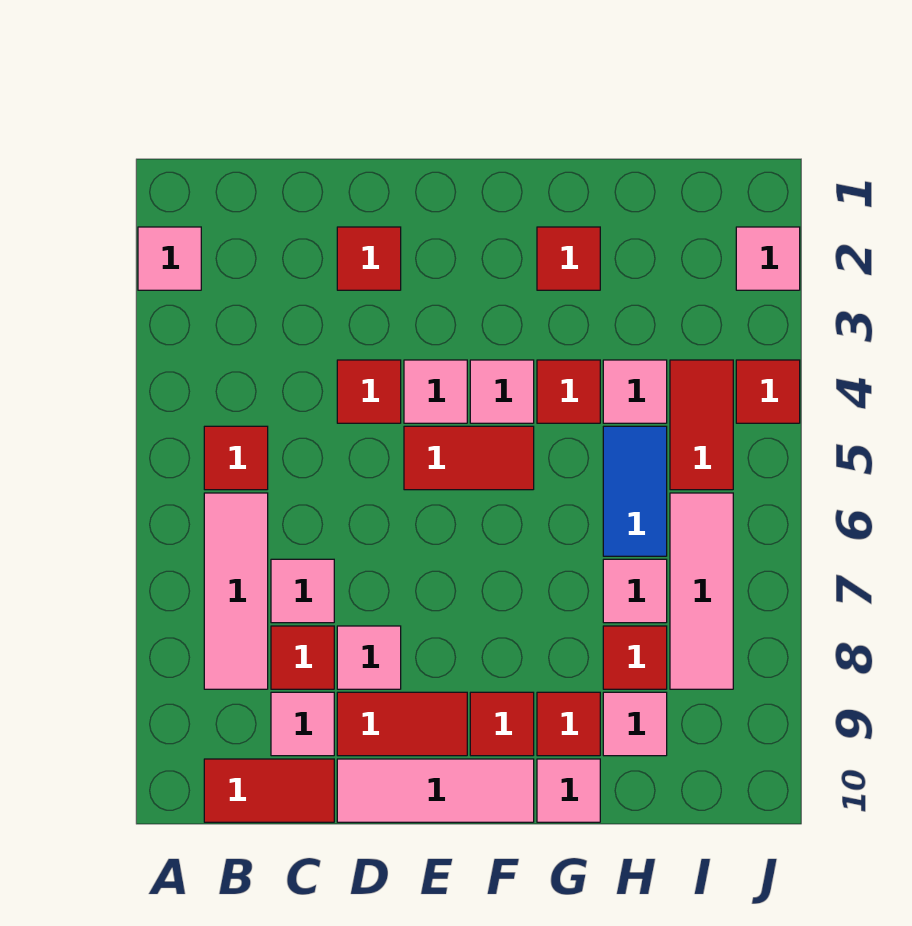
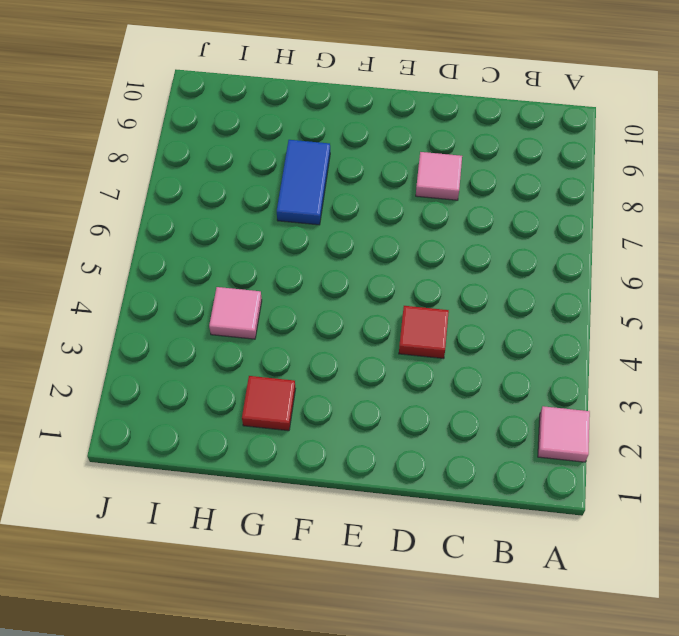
blue 1x2 tile [277,140,330,225] -> blue 1x2 tile moved to [603,426,667,556]
none -> red 1x1 tile [204,426,268,490]
none -> pink 1x3 tile [204,493,268,689]
none -> red 1x2 tile [204,759,334,822]

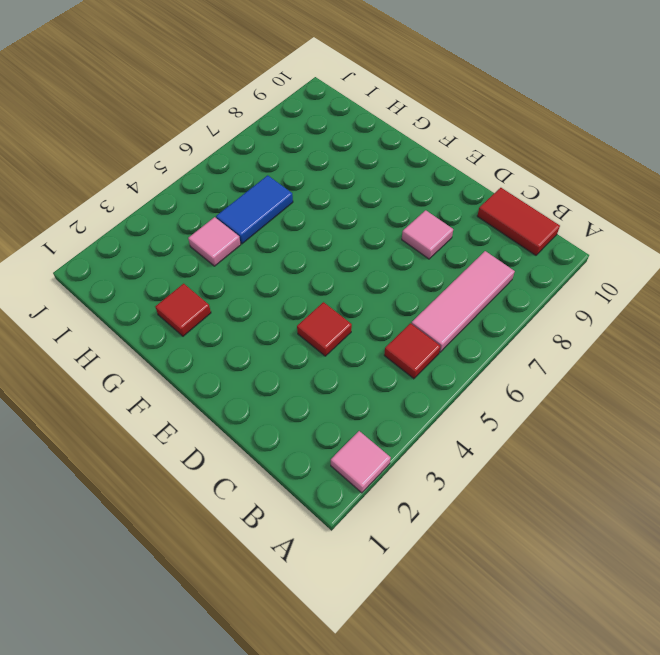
none -> pink 1x1 tile [271,559,334,623]
none -> red 1x1 tile [271,626,334,689]
none -> pink 1x1 tile [271,692,334,756]

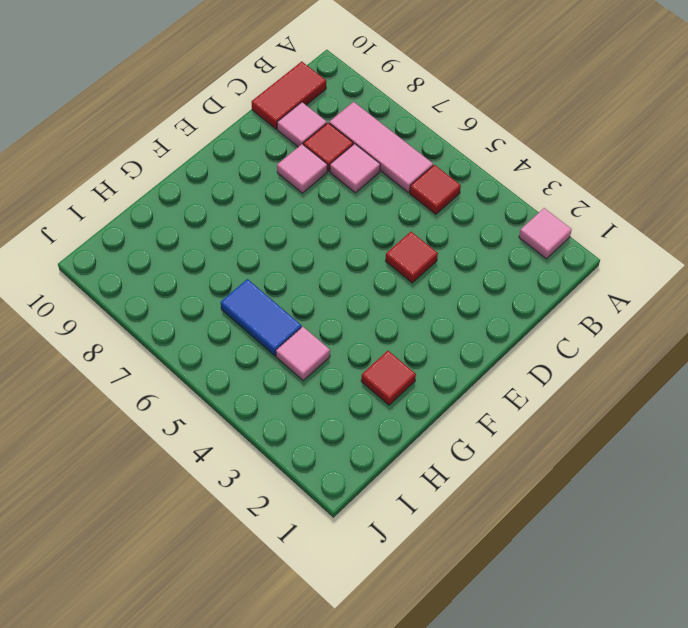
none -> red 1x1 tile [337,227,401,290]
none -> red 1x2 tile [337,692,467,756]
none -> pink 1x3 tile [337,759,534,822]

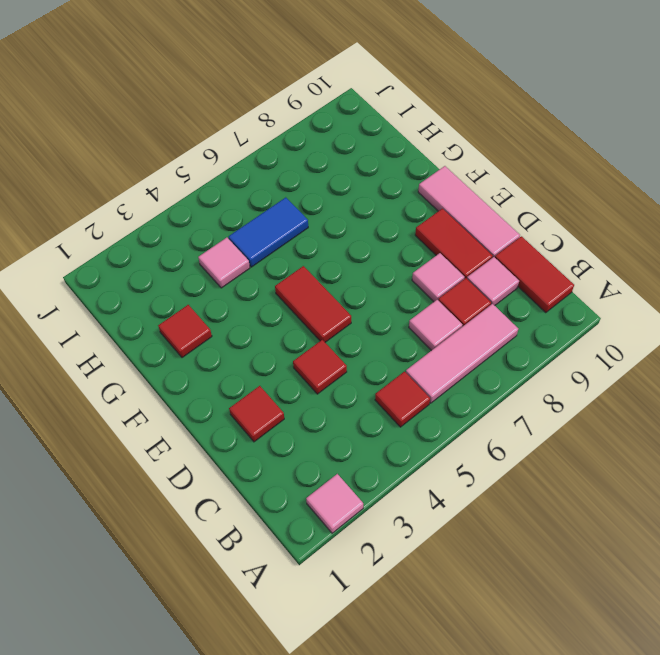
none -> pink 1x1 tile [404,360,467,423]
none -> pink 1x1 tile [470,360,534,423]
none -> red 1x1 tile [470,692,534,756]

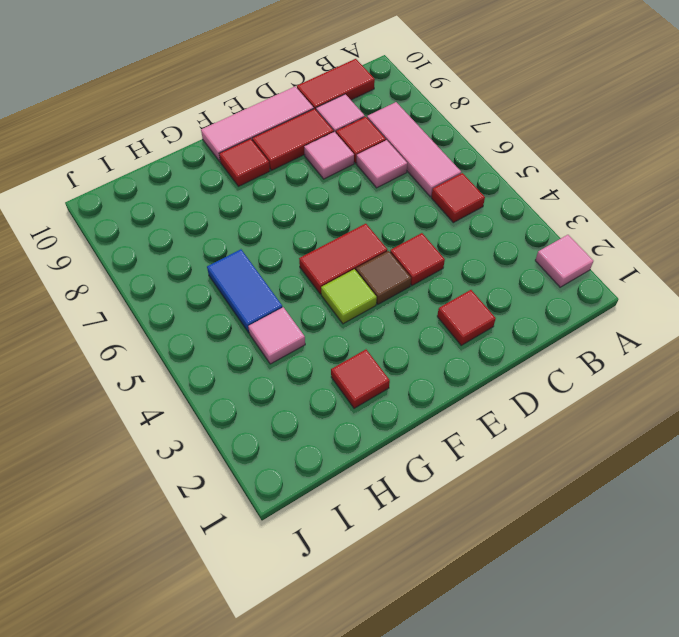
brown 1x1 tile [356,251,411,304] -> pink 1x1 tile [404,360,467,423]
lime 1x1 tile [321,269,377,324] -> pink 1x1 tile [470,360,534,423]
none -> red 1x1 tile [537,360,600,423]
none -> red 1x1 tile [537,692,600,756]
none -> pink 1x1 tile [537,759,600,822]

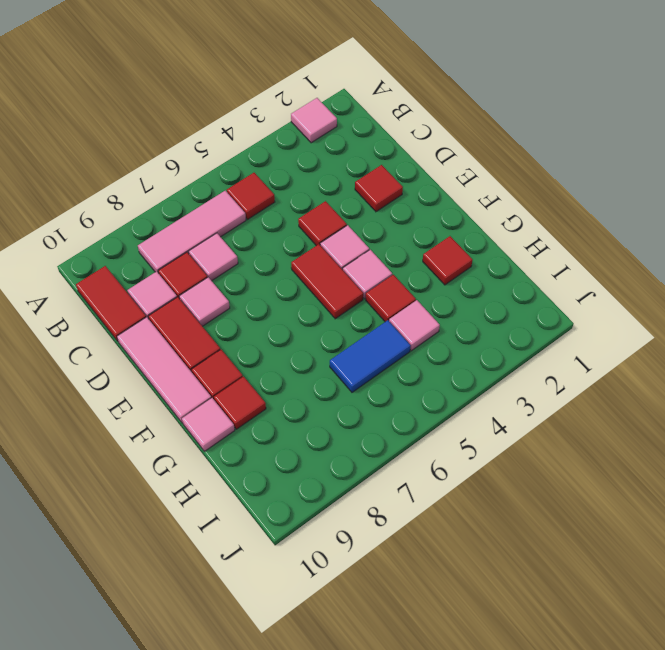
none -> pink 1x1 tile [603,559,667,623]
none -> red 1x1 tile [603,626,667,689]
none -> pink 1x1 tile [603,692,667,756]

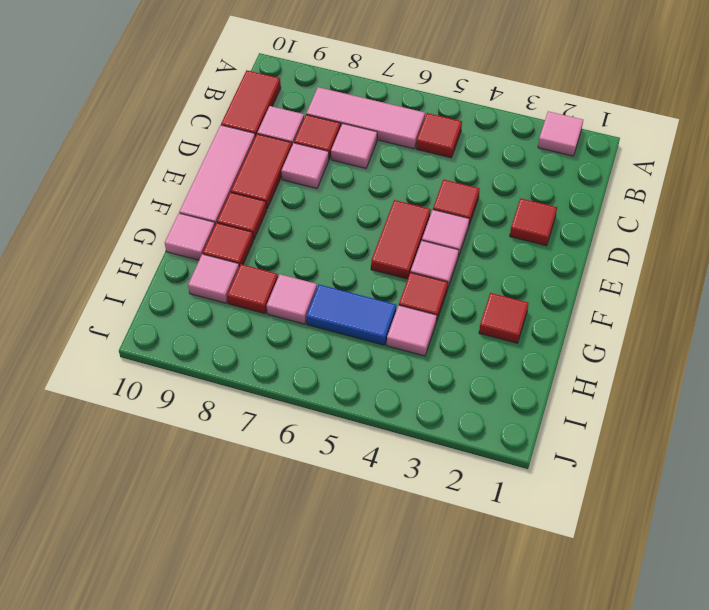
none -> red 1x2 tile [670,360,733,490]
none -> pink 1x3 tile [670,493,733,689]
none -> pink 1x1 tile [736,227,800,290]

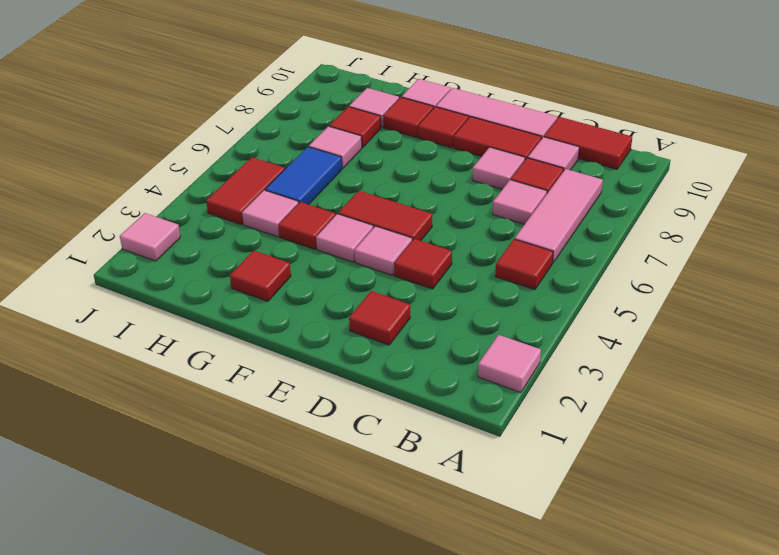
none -> pink 1x3 tile [670,493,733,689]
none -> red 1x1 tile [736,360,800,423]

